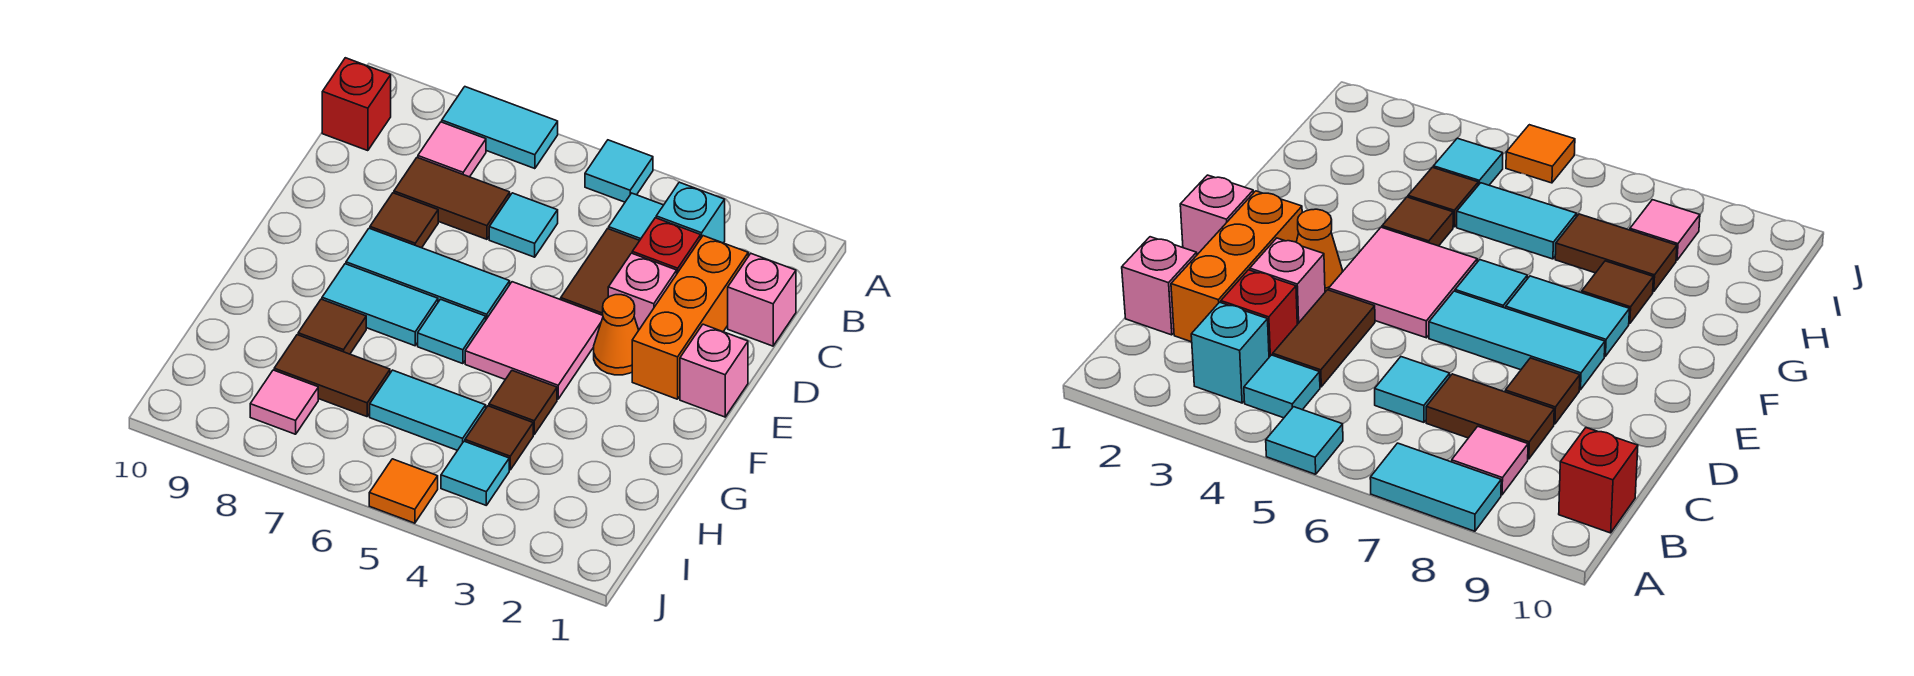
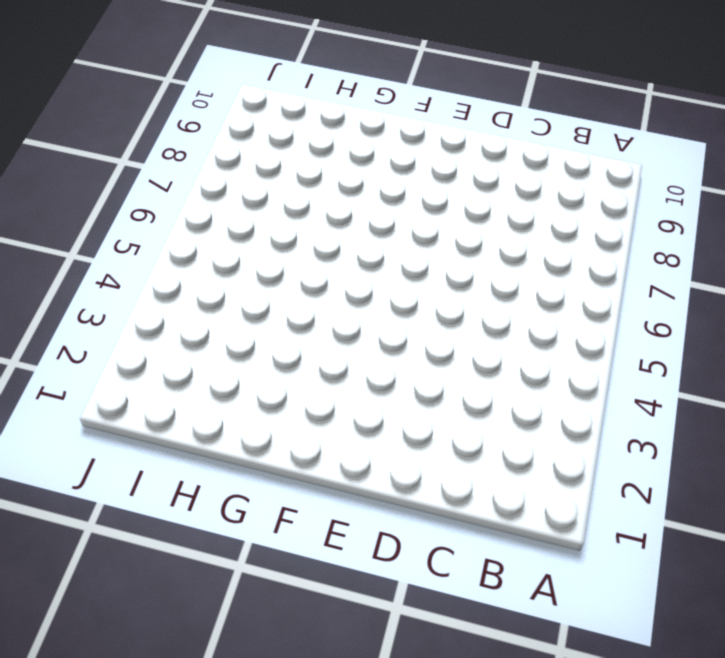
none -> cyan 1x1 tile [585,140,653,202]
none -> cyan 1x2 tile [442,87,558,169]
none -> cyan 1x1 brick [656,182,725,243]

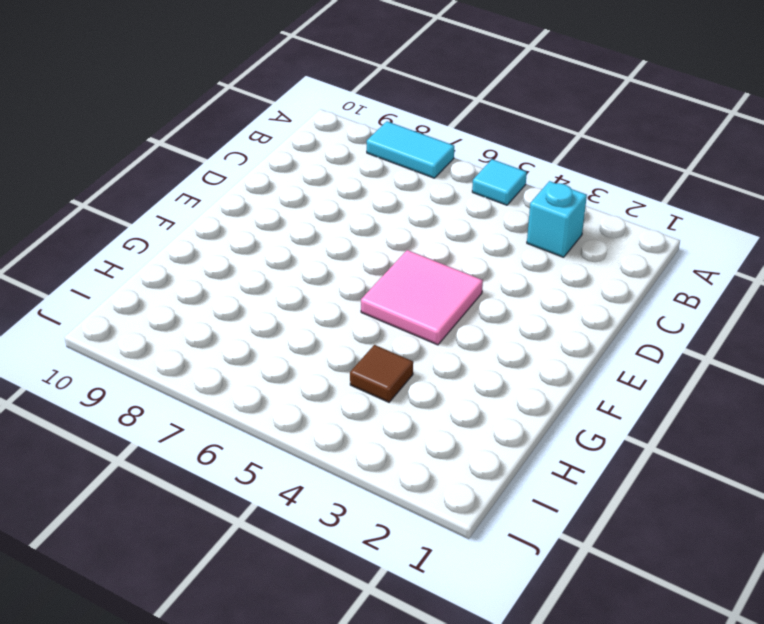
none -> cyan 1x1 tile [609,193,663,240]
none -> pink 1x1 tile [418,122,486,177]
none -> red 1x1 brick [322,58,391,151]

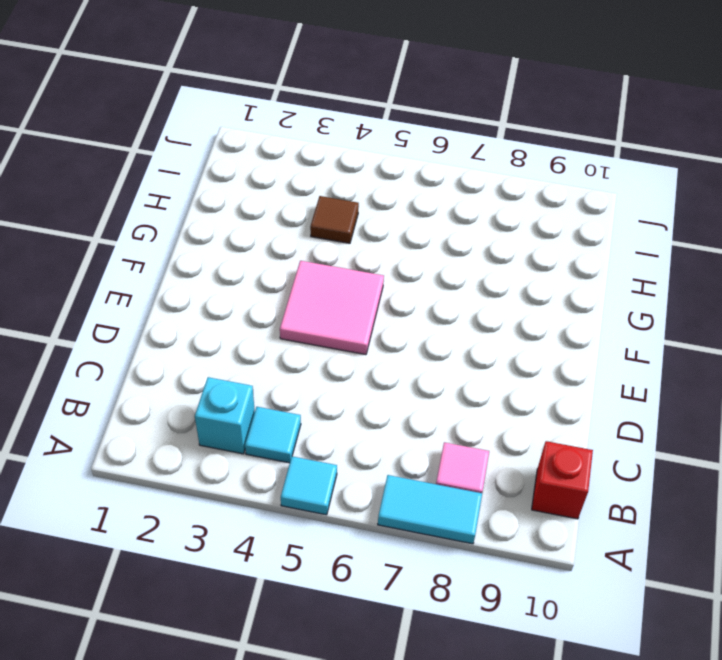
none -> pink 1x1 brick [728,253,796,346]
none -> orange 1x3 brick [632,236,748,399]
none -> red 1x1 brick [632,218,701,273]

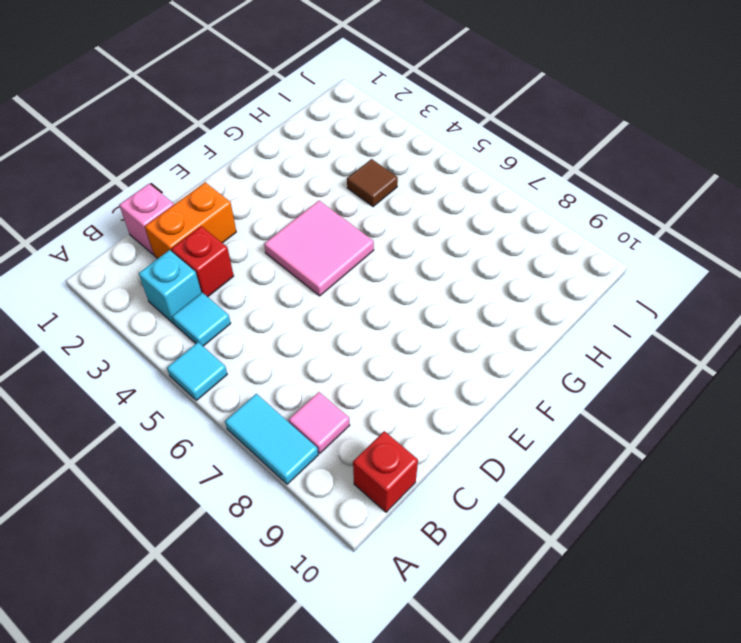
orange 1x2 brick [145,182,236,258] -> orange 1x3 brick [632,236,748,399]
none -> brown 1x2 tile [561,229,640,315]
none -> cyan 1x1 tile [489,193,558,257]
none -> brown 1x2 tile [394,158,510,239]

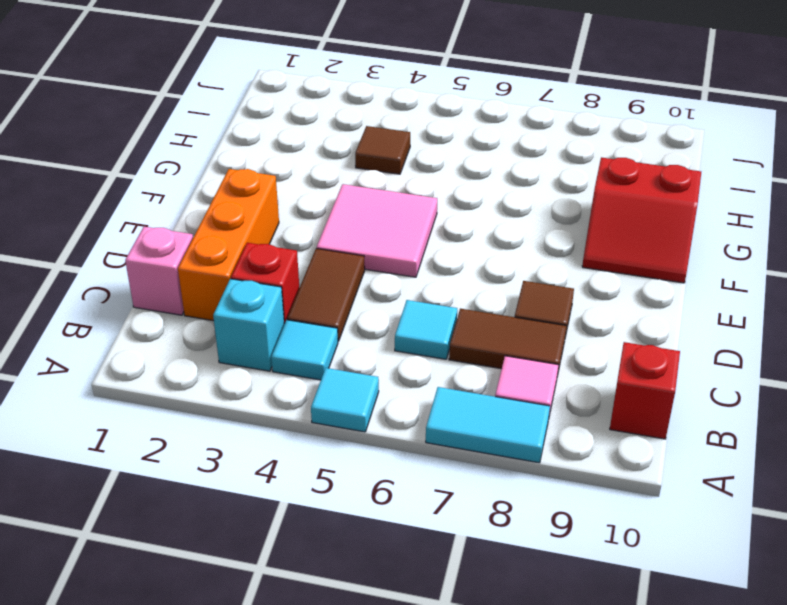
red 2x2 slope [582,157,701,283] -> none
none -> pink 1x1 brick [608,253,677,330]
none -> pink 1x1 brick [680,324,748,417]
none -> orange 1x1 cone [594,295,639,375]

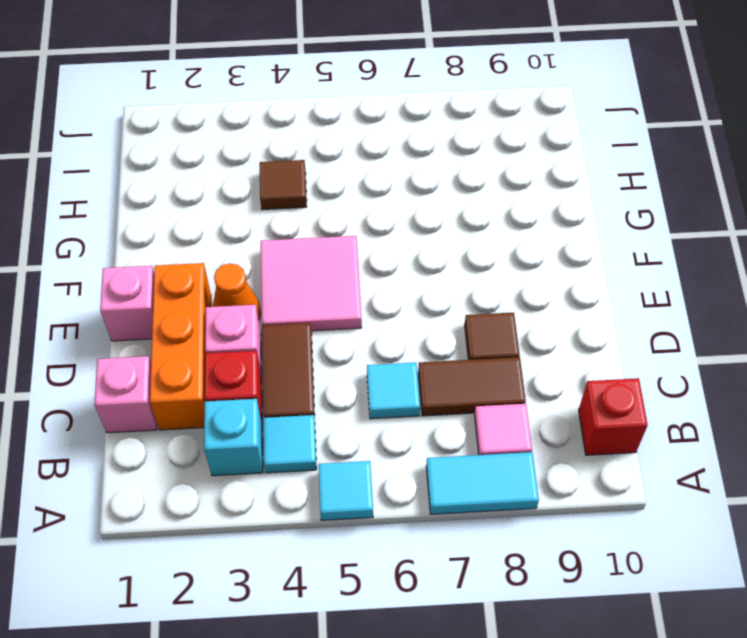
none -> cyan 1x3 tile [346,228,510,319]
none -> cyan 1x1 tile [418,299,486,364]
none -> cyan 1x2 tile [322,264,438,346]

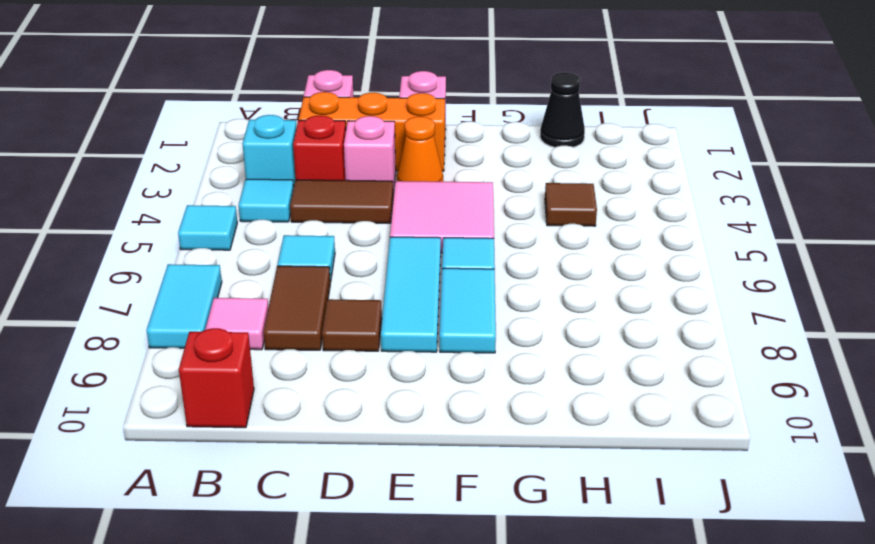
black 1x1 cone [540,73,585,147] -> none
none -> brown 1x1 tile [489,371,557,434]
none -> brown 1x1 tile [298,299,366,354]
none -> cyan 1x2 tile [370,370,486,450]

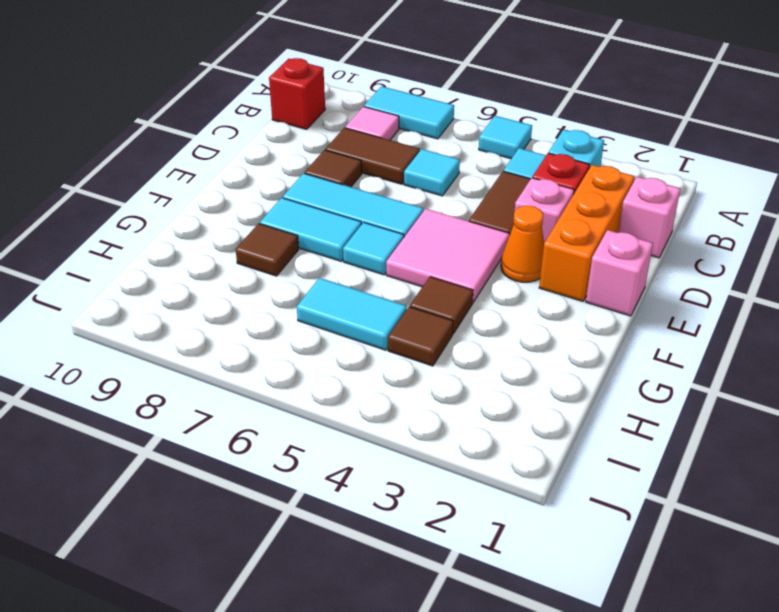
none -> brown 1x2 tile [274,335,390,417]
none -> cyan 1x1 tile [441,441,509,505]
none -> pink 1x1 tile [250,370,318,434]

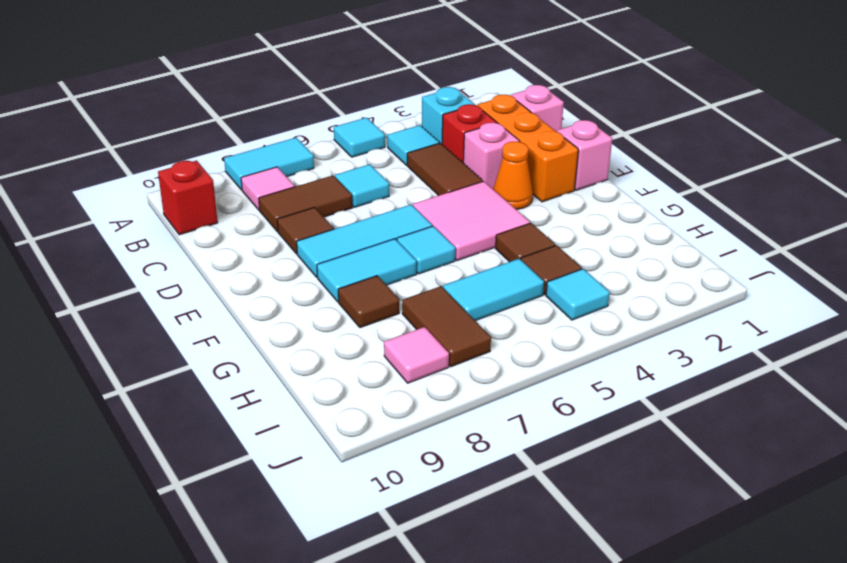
brown 1x2 tile [402,286,491,367] -> brown 1x2 tile turned to [274,335,390,417]
none -> orange 1x1 tile [369,459,438,523]

